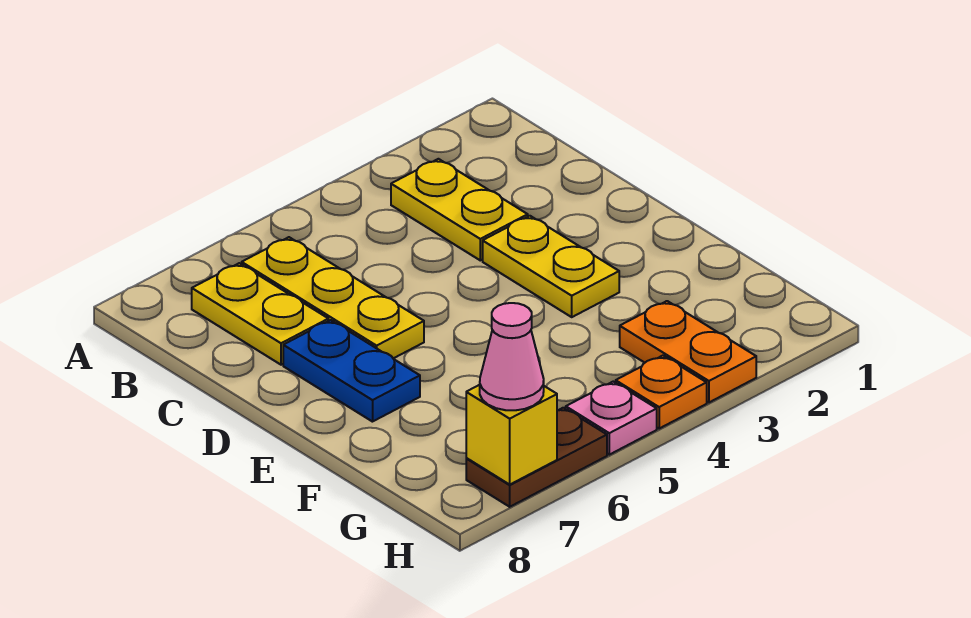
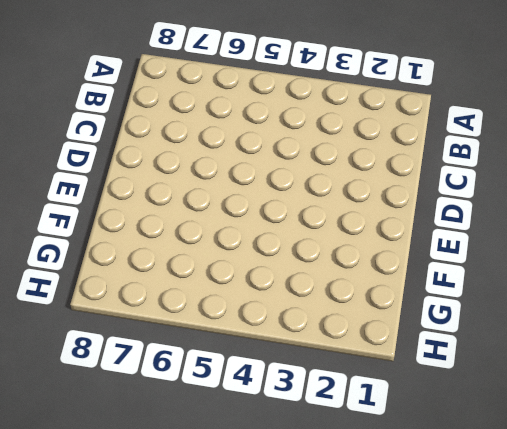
none -> yellow 1x2 plate [391,159,528,260]
none -> yellow 1x3 plate [242,237,424,358]

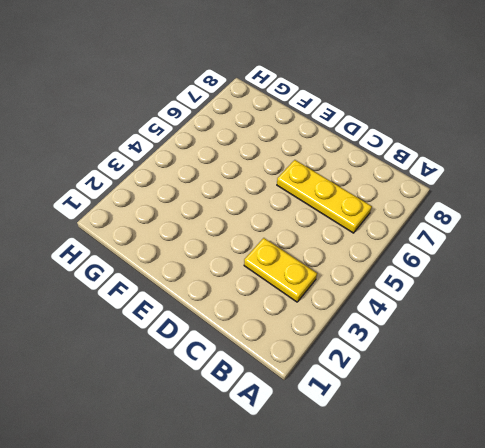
none -> yellow 1x2 plate [192,263,328,365]
none -> yellow 1x2 plate [483,216,619,317]

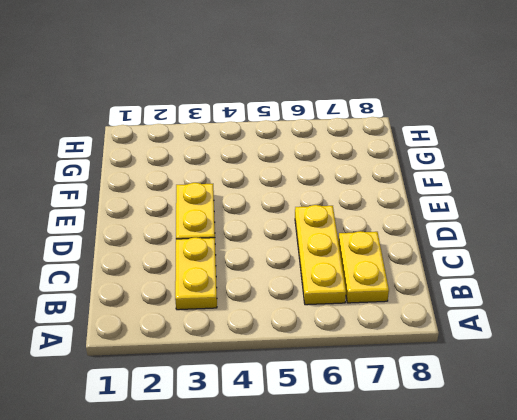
none -> blue 1x2 plate [283,320,420,422]
none -> orange 1x2 plate [620,301,756,402]

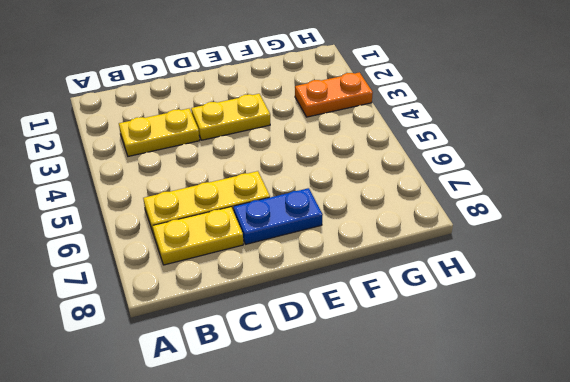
none -> orange 1x1 plate [616,356,707,428]
none -> pink 1x1 plate [566,382,657,455]

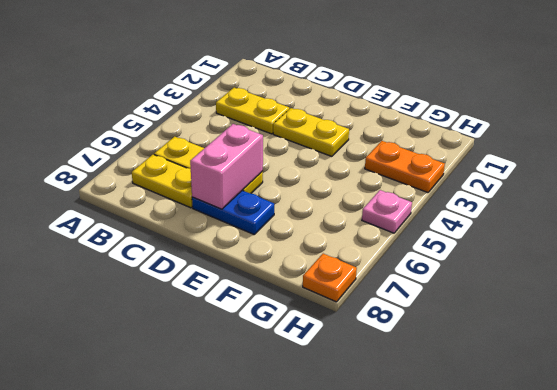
pink 1x2 brick [190,124,263,209] -> none
orange 1x1 plate [303,254,357,302] -> orange 1x1 plate moved to [616,356,707,428]
none -> brown 1x2 plate [466,408,607,507]
none -> yellow 1x1 brick [466,385,557,484]

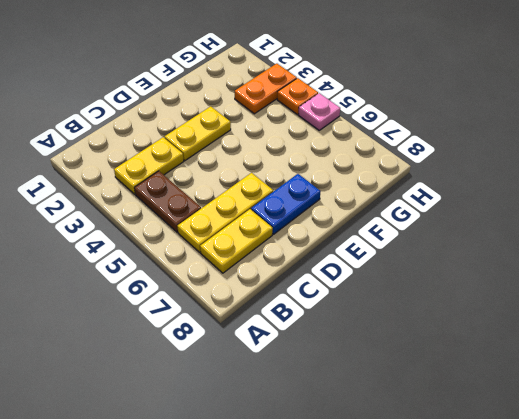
brown 1x2 plate [135,171,201,232] -> brown 1x2 plate moved to [466,408,607,507]
none -> yellow 1x1 brick [466,385,557,484]
none -> pink 1x1 cone [480,303,544,410]

